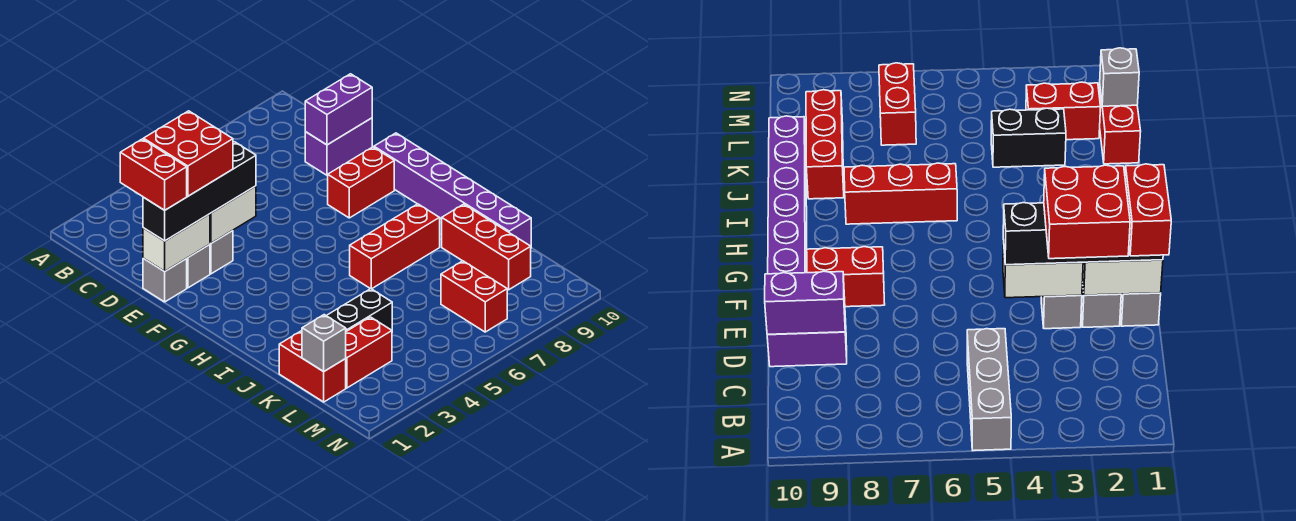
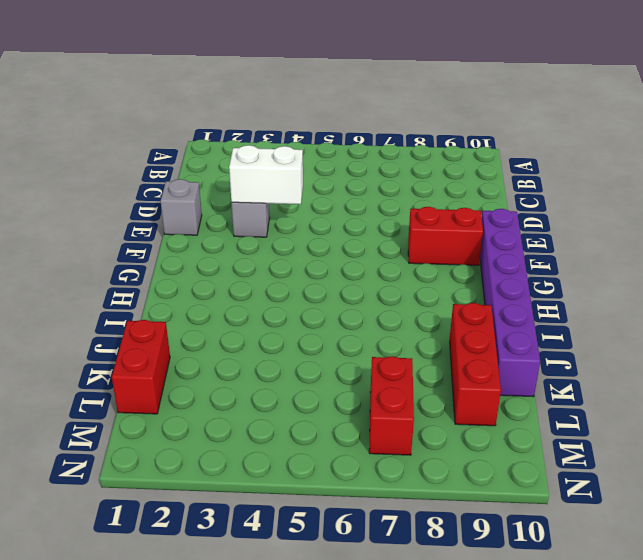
none -> grey 1x3 brick [967,329,1011,451]
none -> purple 1x2 brick [305,118,372,175]
none -> grey 1x1 brick [187,245,210,288]

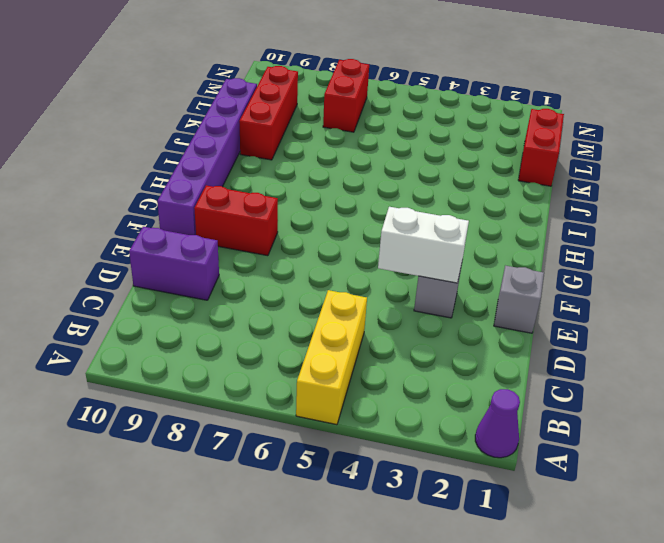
purple 1x1 cone [475,389,520,458] -> none
yellow 1x3 brick [296,290,367,425] -> grey 1x3 brick [967,329,1011,451]
none -> grey 1x1 brick [187,245,210,288]
none -> red 1x3 brick [350,204,440,289]
none -> black 1x2 brick [326,289,392,331]

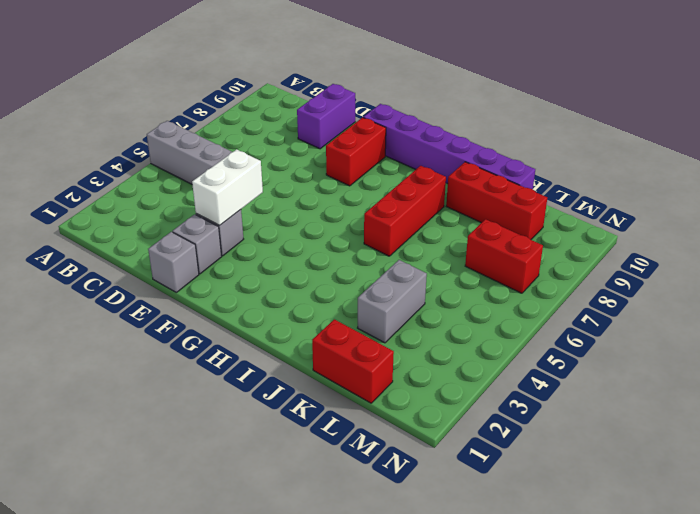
grey 1x2 brick [358,260,427,343] -> black 1x2 brick [326,289,392,331]
none -> red 1x2 brick [345,317,392,388]
none -> purple 1x2 brick [305,74,372,145]
none -> white 1x2 brick [143,214,210,271]

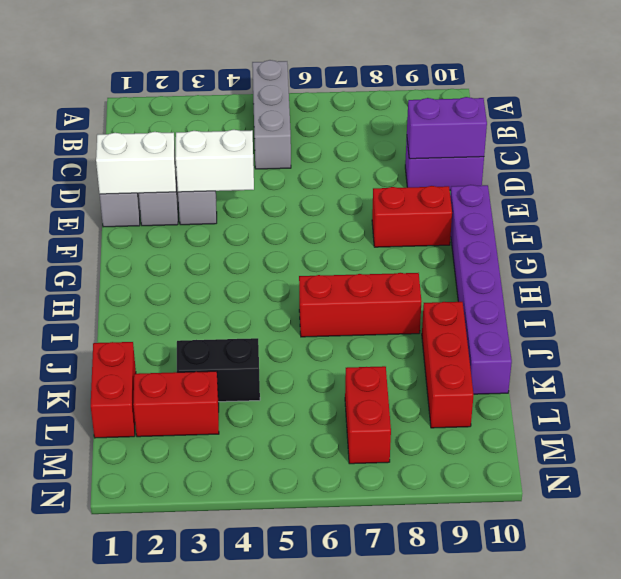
none -> grey 1x1 brick [302,315,346,372]
none -> black 1x4 brick [143,142,256,241]
none -> red 1x2 brick [120,139,187,210]

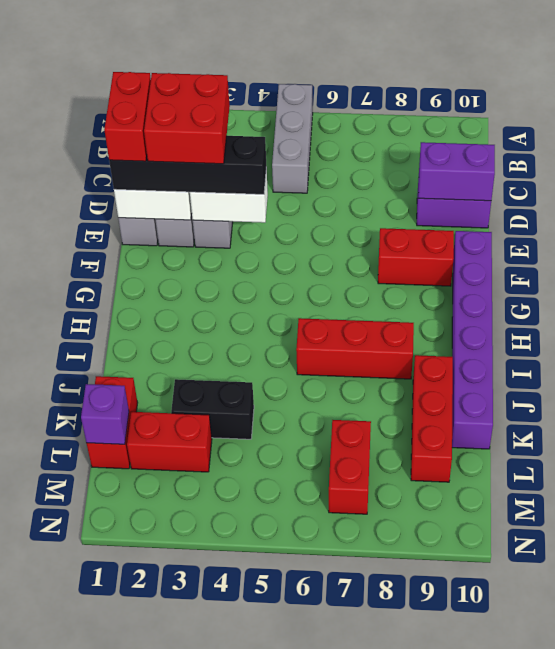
purple 1x1 brick [81,384,129,444] -> grey 1x1 brick [302,315,346,372]

